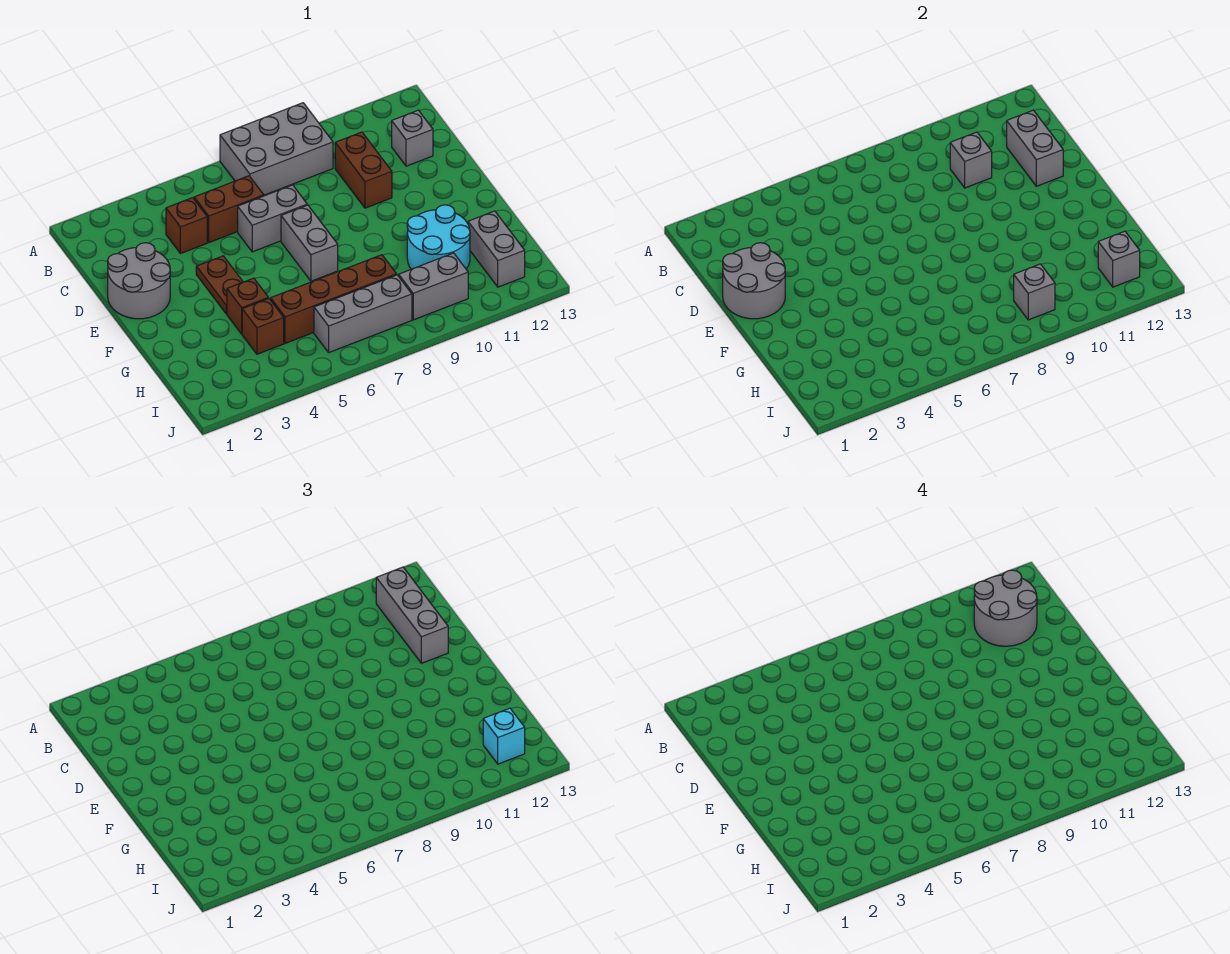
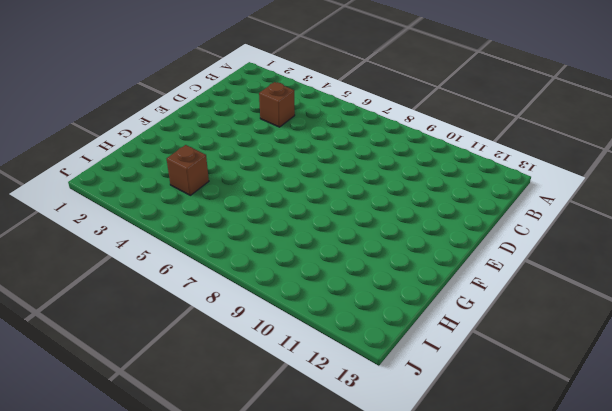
none -> grey 2x3 brick [220,103,333,195]
none -> brown 1x2 brick [194,176,264,242]
none -> brown 1x2 brick [335,132,392,208]

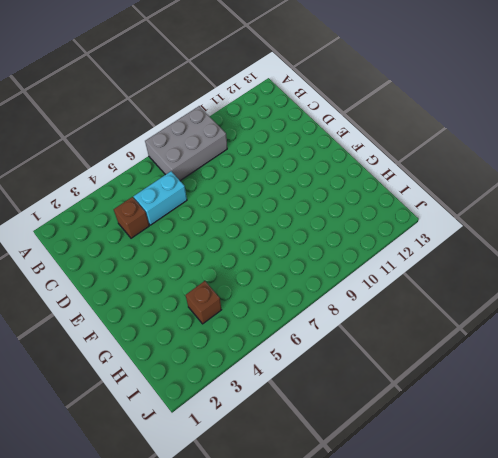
cyan 1x2 brick [134,171,187,225] -> brown 1x2 brick [194,176,264,242]
none -> brown 1x2 brick [335,132,392,208]
none -> grey 1x1 brick [392,110,433,166]
none -> grey 2x2 round brick [108,243,170,319]

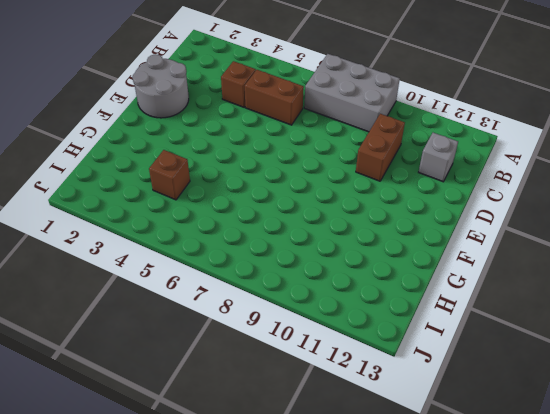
none -> grey 1x2 brick [238,185,307,252]
none -> brown 1x2 plate [196,256,243,314]
none -> grey 1x2 brick [281,205,338,281]

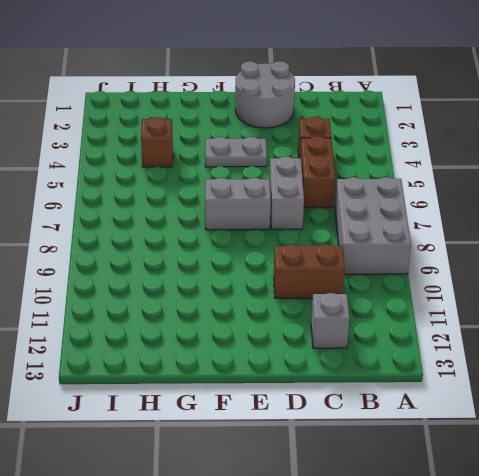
grey 1x2 plate [205,137,267,167] -> brown 1x2 plate [196,256,243,314]
none -> brown 1x1 brick [227,278,268,334]
none -> cyan 2x2 round brick [407,205,470,269]
none -> brown 1x4 brick [271,255,397,343]

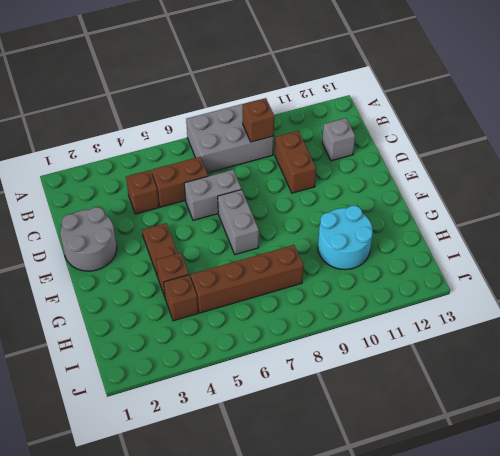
brown 1x1 brick [242,98,274,142] -> none
none -> grey 1x2 brick [468,211,525,287]
none -> grey 1x3 brick [314,275,412,352]
none -> grey 1x2 brick [399,253,468,320]

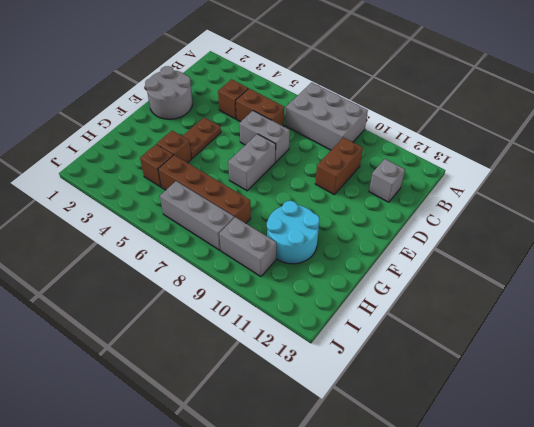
none -> grey 1x2 brick [468,211,525,287]
none -> grey 1x1 brick [950,132,992,188]
none -> grey 1x2 brick [1007,110,1063,186]

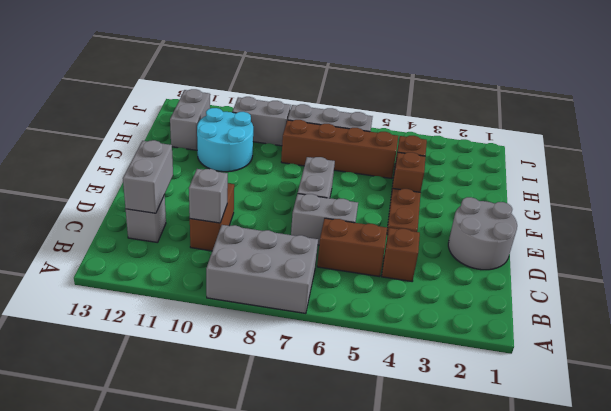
none -> grey 2x2 round brick [723,243,785,319]
none -> grey 1x1 brick [1014,264,1055,320]
none -> grey 1x1 brick [1098,231,1140,287]

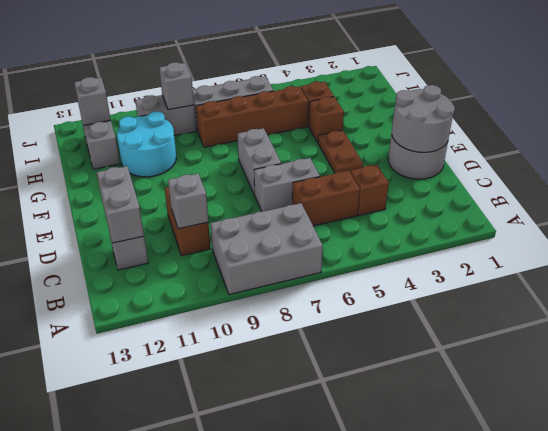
none -> grey 1x3 brick [376,567,448,663]
none -> cyan 1x1 brick [483,708,525,764]
none -> grey 2x2 round brick [974,570,1037,646]

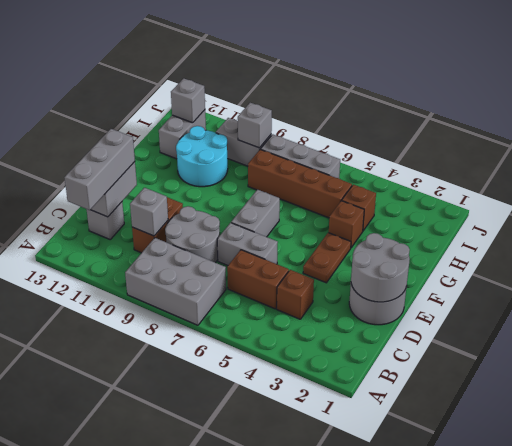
grey 2x2 round brick [165,206,220,263] -> grey 2x2 round brick moved to [974,570,1037,646]
none -> cyan 1x1 brick [483,708,525,764]

